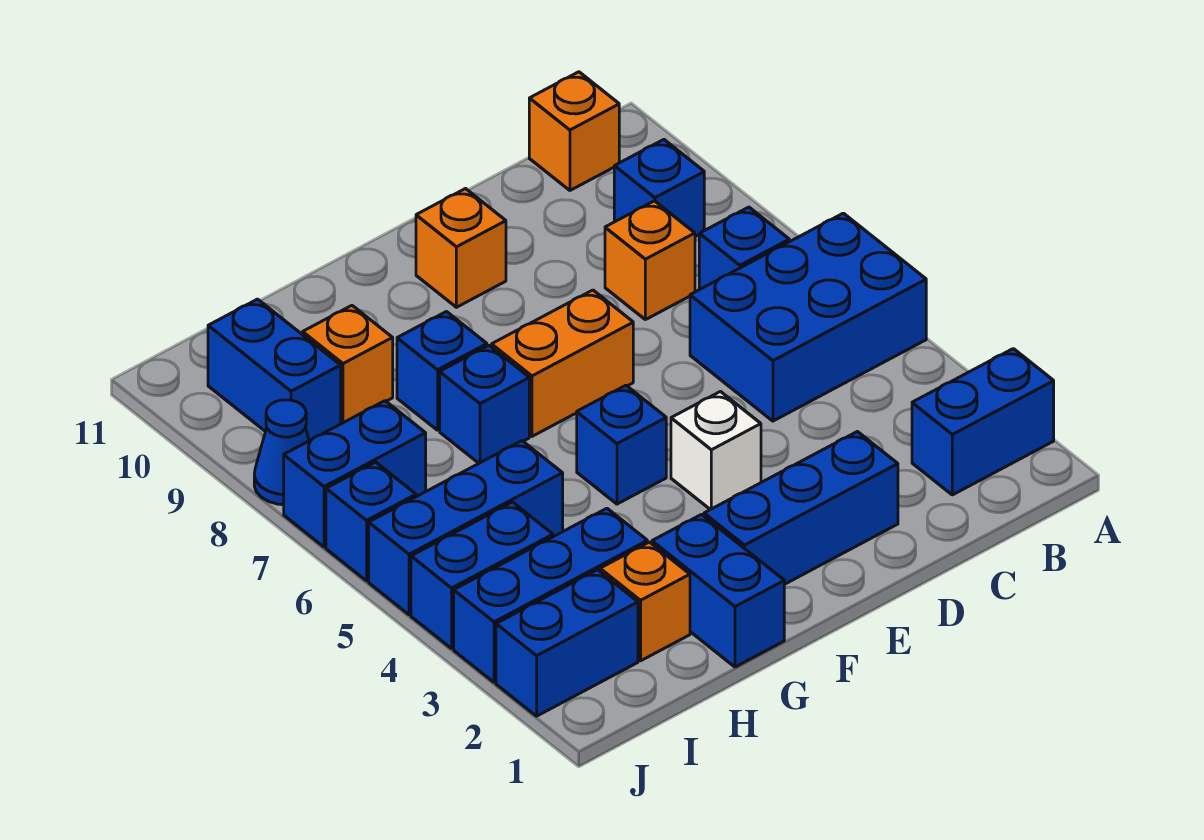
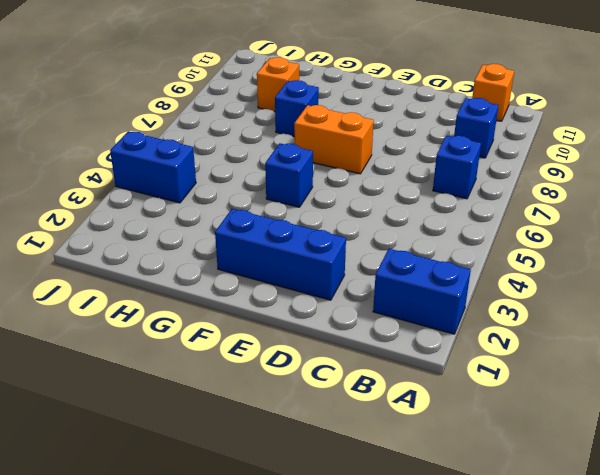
none -> blue 2x3 brick [690,213,926,421]
none -> orange 1x1 brick [605,201,695,320]
none -> white 1x1 brick [671,392,761,510]

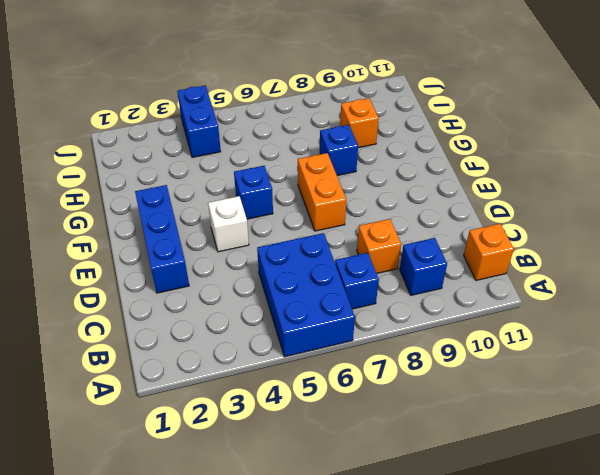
none -> blue 1x2 brick [912,349,1054,495]
none -> orange 1x1 brick [416,189,506,307]
none -> blue 1x2 brick [652,515,784,667]

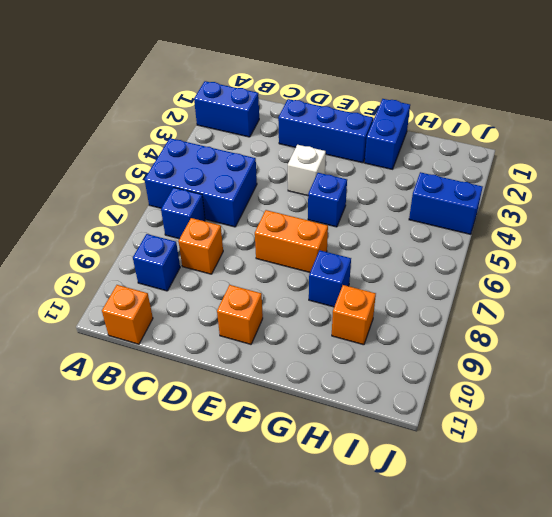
none -> blue 1x1 brick [440,346,529,463]
none -> orange 1x1 brick [600,542,690,661]
none -> blue 1x3 brick [454,508,647,682]

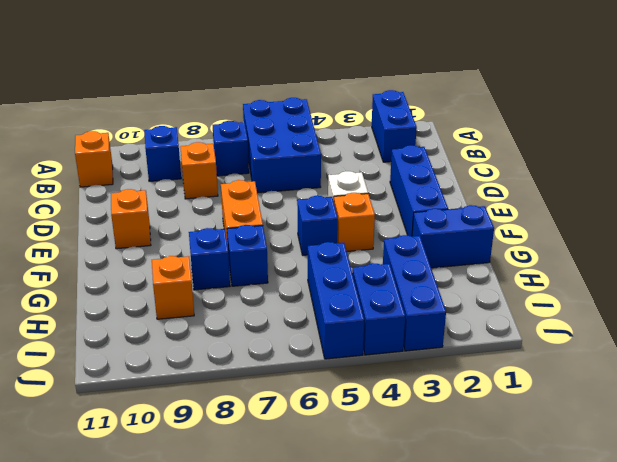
orange 1x1 brick [334,193,375,251] -> orange 1x1 brick moved to [600,542,690,661]
none -> blue 1x2 brick [496,570,638,716]
none -> blue 1x2 brick [284,401,426,547]
none -> blue 1x2 brick [208,299,341,441]

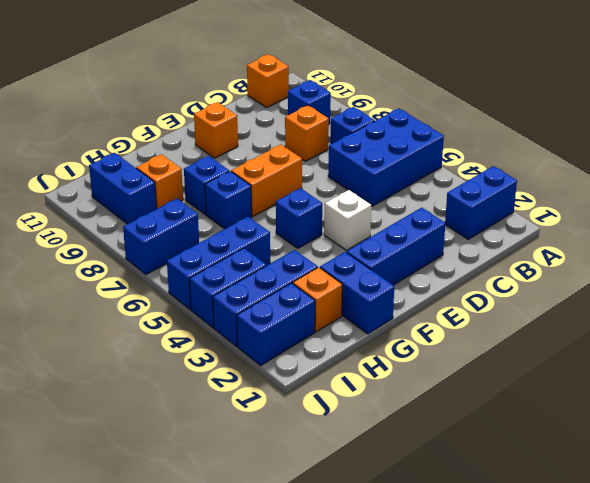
none -> blue 1x1 brick [326,462,416,581]
none -> blue 1x1 cone [254,400,309,505]

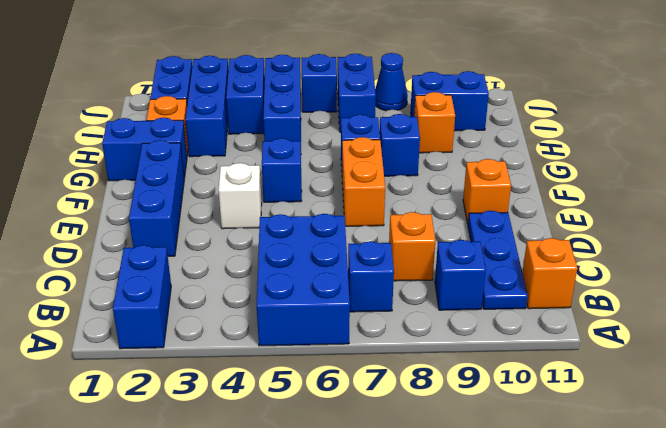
blue 1x3 plate [468,211,528,309] -> none

